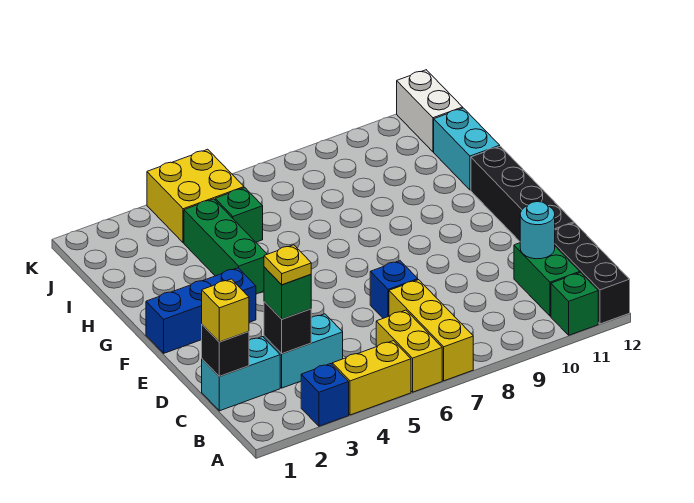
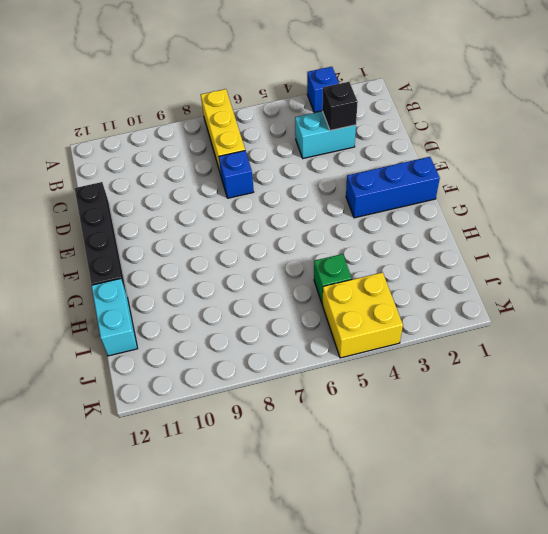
none -> yellow 1x2 brick [332,341,411,415]
none -> yellow 1x2 brick [376,310,442,392]
none -> green 1x1 brick [551,273,598,335]

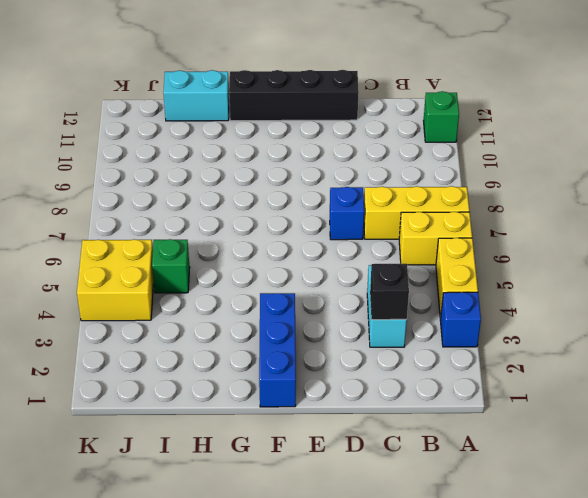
none -> black 1x3 brick [555,223,630,324]
none -> green 1x2 brick [514,243,580,316]
none -> cyan 1x2 brick [202,337,280,411]

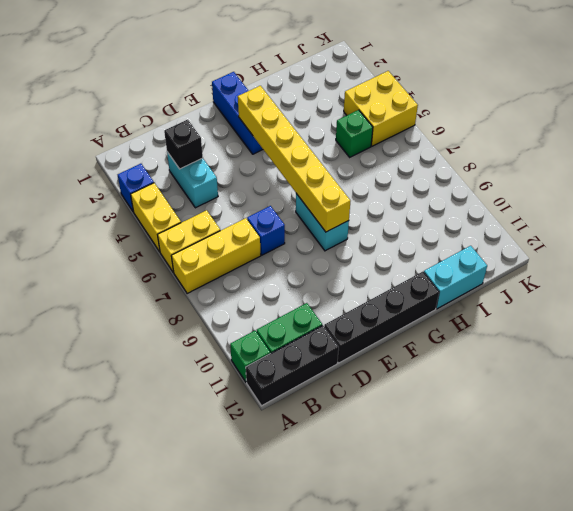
yellow 1x6 brick [238,86,350,232] -> none
cyan 1x2 brick [296,194,349,251] -> cyan 1x2 brick moved to [202,337,280,411]
none -> green 1x3 brick [184,199,267,294]
none -> white 1x2 brick [397,70,463,152]
none -> black 1x1 brick [202,325,249,376]

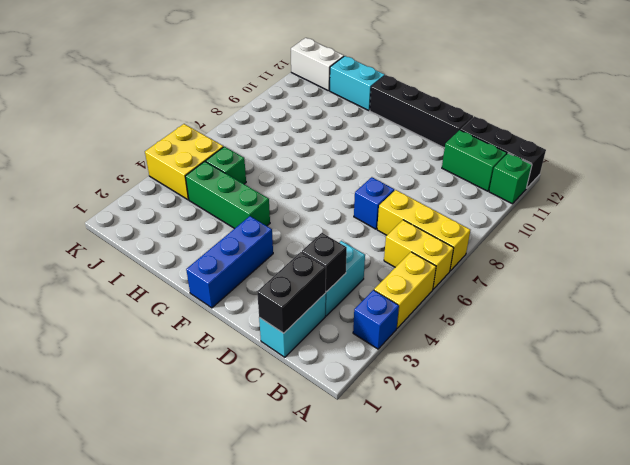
black 1x2 brick [257,252,326,333] -> black 1x1 brick [202,325,249,376]
none -> cyan 1x1 round brick [520,202,555,259]
none -> yellow 1x1 brick [202,279,249,342]
none -> green 1x1 brick [264,267,311,319]

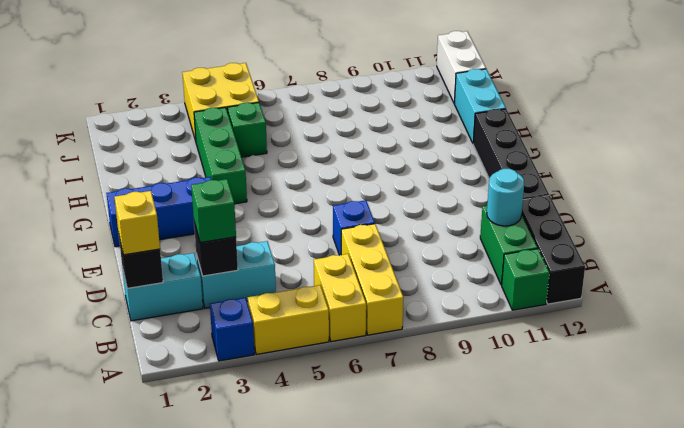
none -> yellow 1x1 plate [264,245,311,285]

